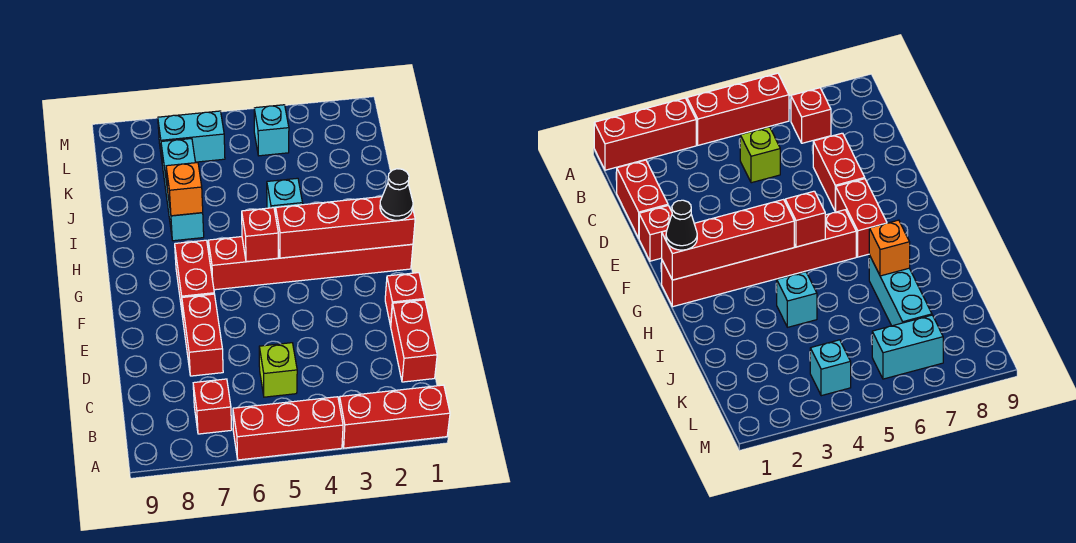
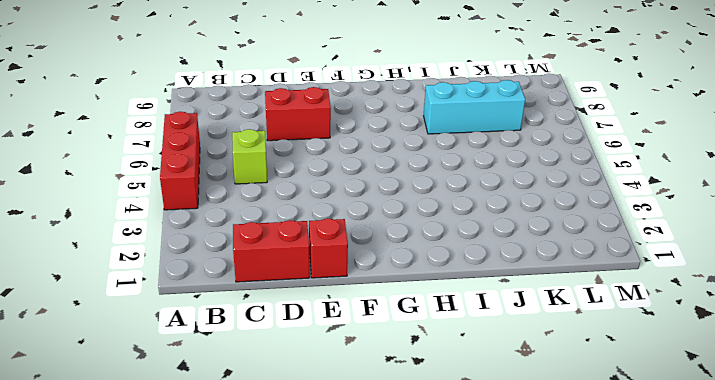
none -> red 1x3 brick [339,385,450,448]
none -> red 1x1 brick [193,379,232,434]
none -> red 1x2 brick [175,240,214,317]

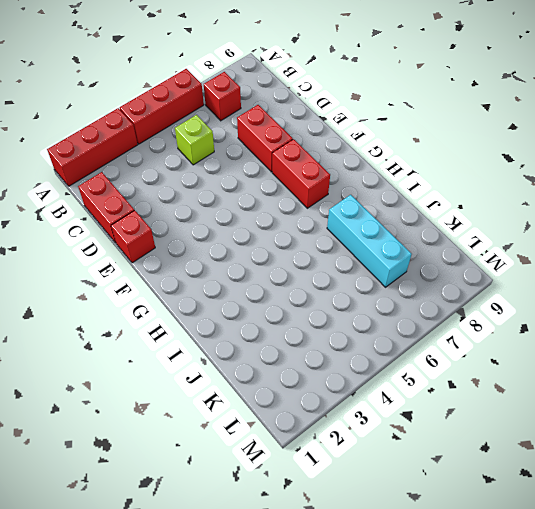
none -> red 1x6 brick [208,237,413,290]
none -> cyan 1x1 brick [267,178,303,216]
none -> cyan 1x1 brick [254,105,289,156]

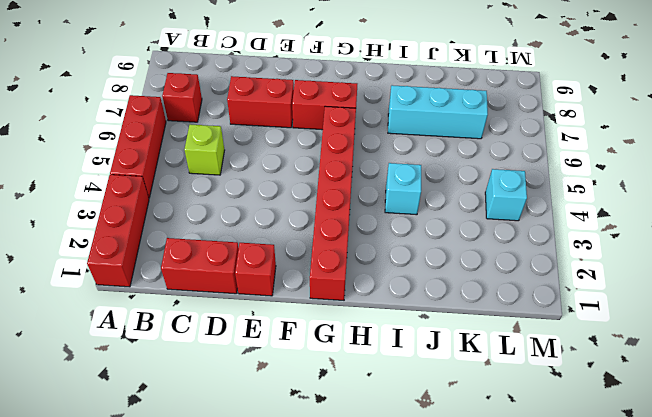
none -> cyan 1x2 brick [158,111,225,162]
none -> red 1x4 brick [276,197,415,258]
none -> red 1x1 brick [242,208,278,262]

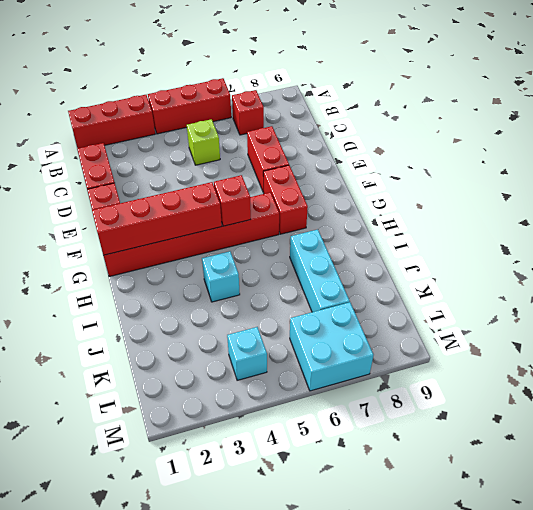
cyan 2x2 brick [290,302,374,391] -> cyan 1x2 brick [158,111,225,162]
none -> orange 1x1 brick [166,163,203,216]
none -> black 1x1 cone [380,169,413,220]

